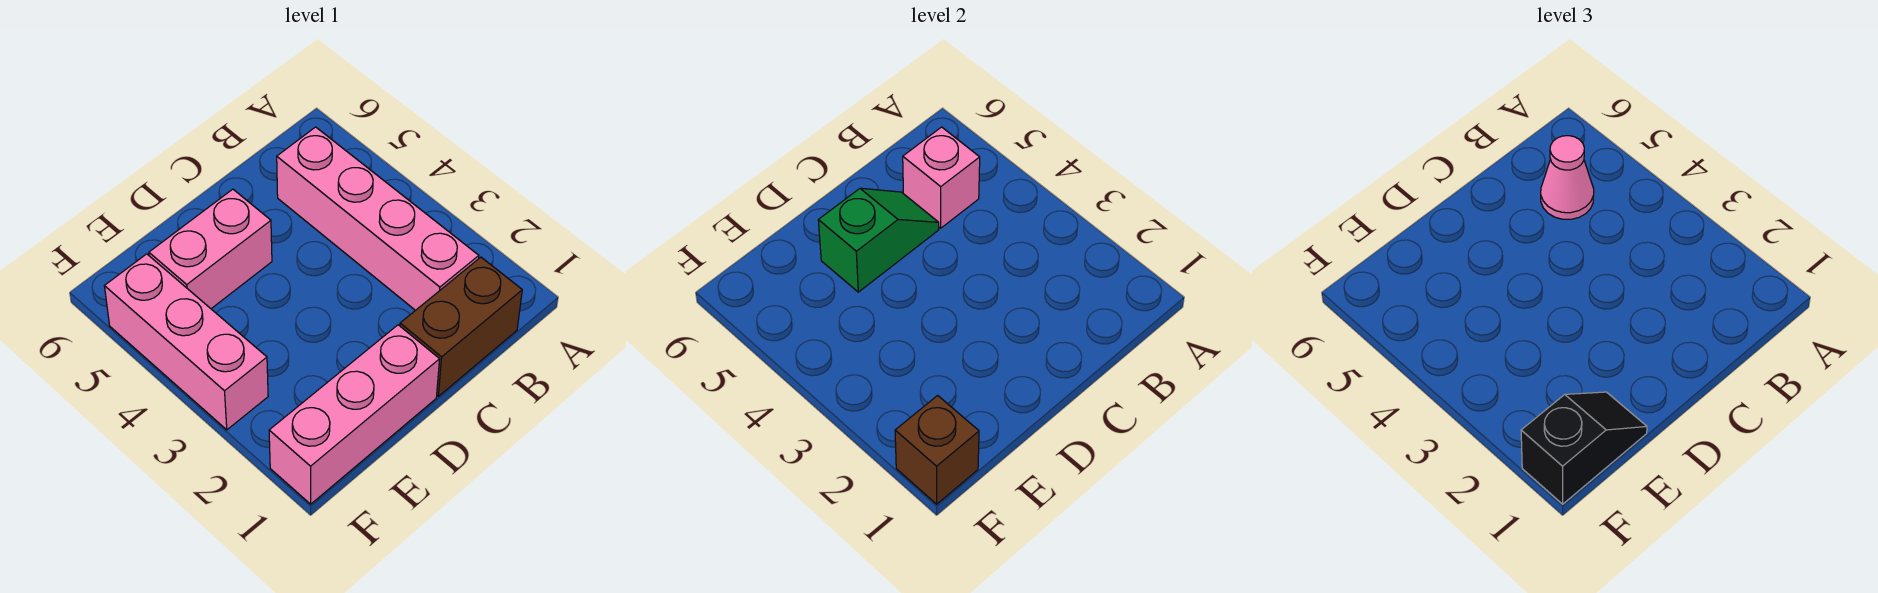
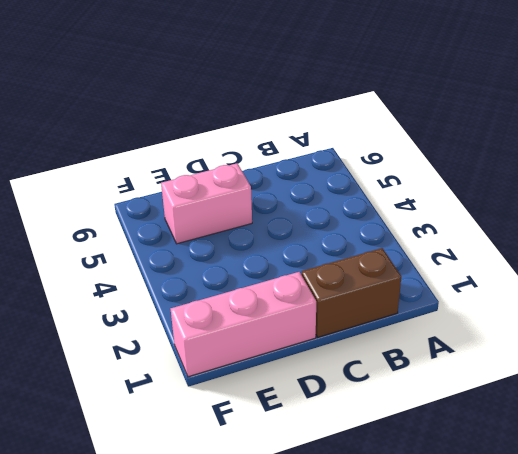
none -> pink 1x4 brick [277,127,479,310]
none -> pink 1x3 brick [105,254,268,430]

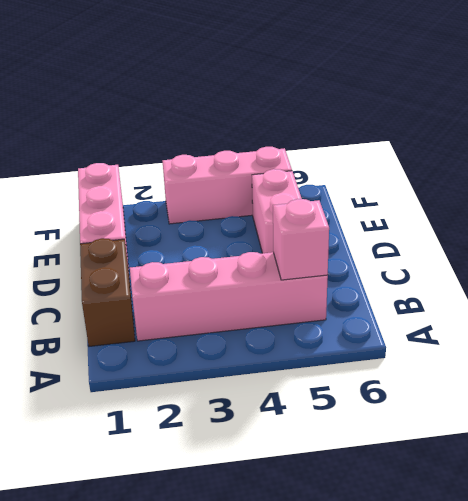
none -> green 1x2 slope [818,188,939,292]
none -> brown 1x1 brick [895,395,979,504]

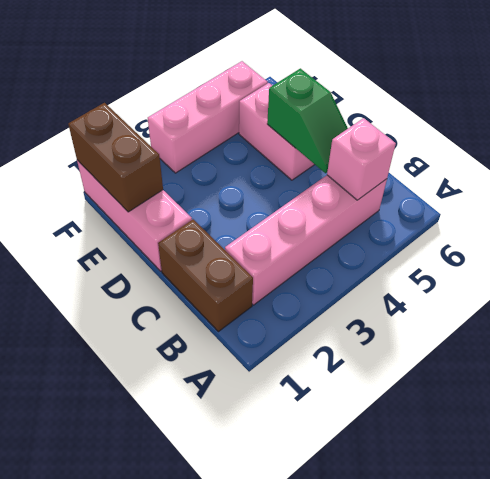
brown 1x2 brick [68,103,163,212] -> brown 1x1 brick [895,395,979,504]
none -> pink 1x1 cone [1541,136,1594,219]
none -> black 1x2 slope [1521,392,1647,504]

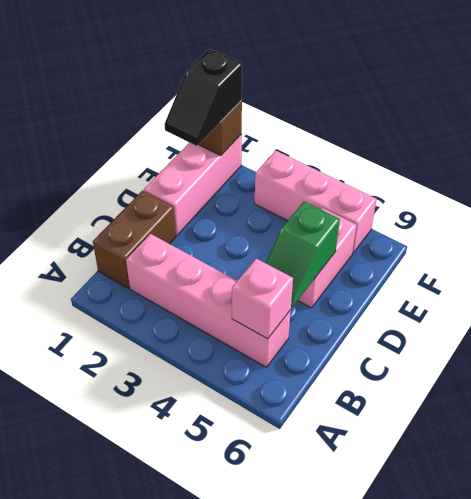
none -> pink 1x1 cone [1541,136,1594,219]

